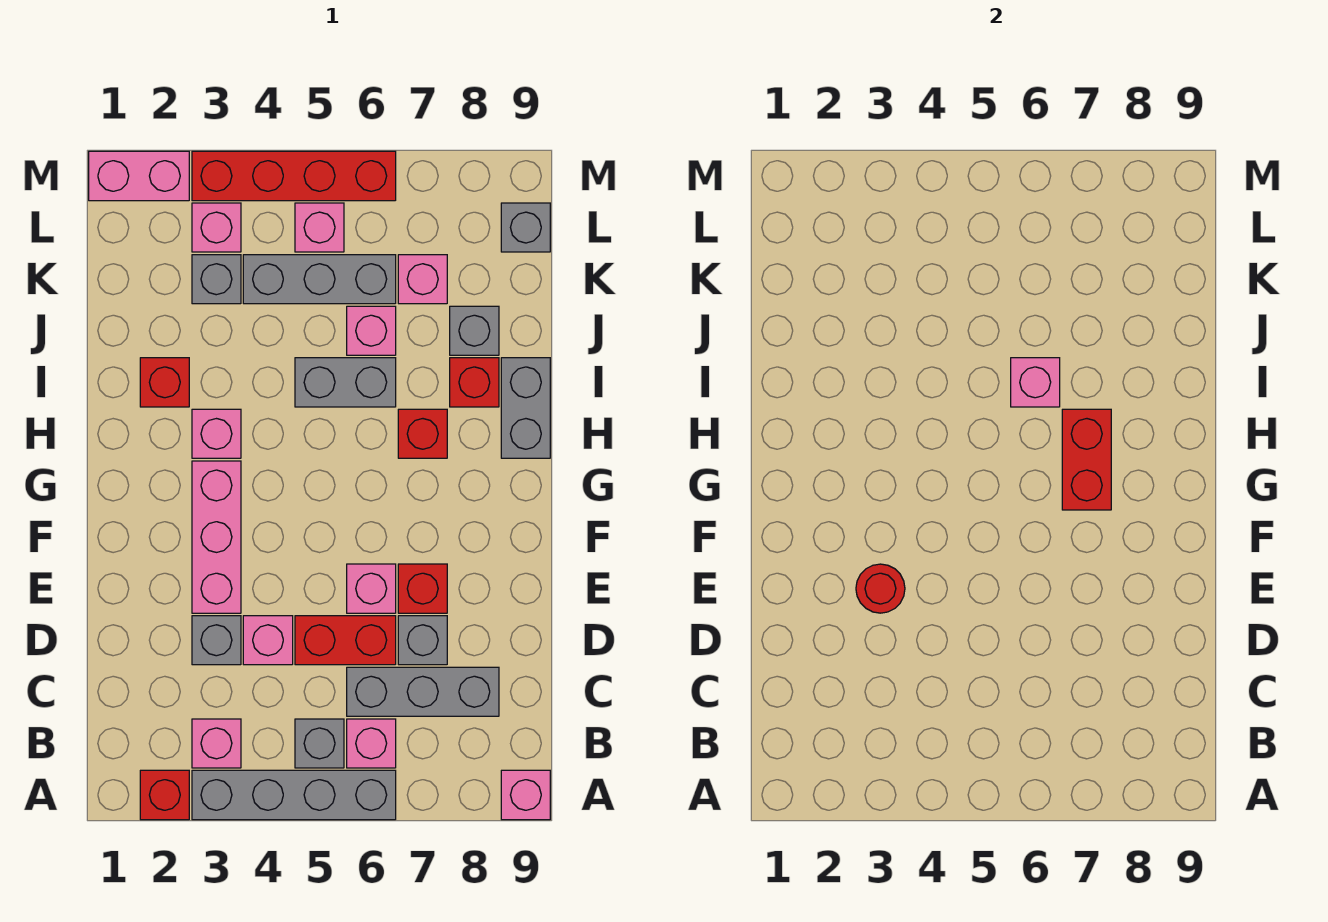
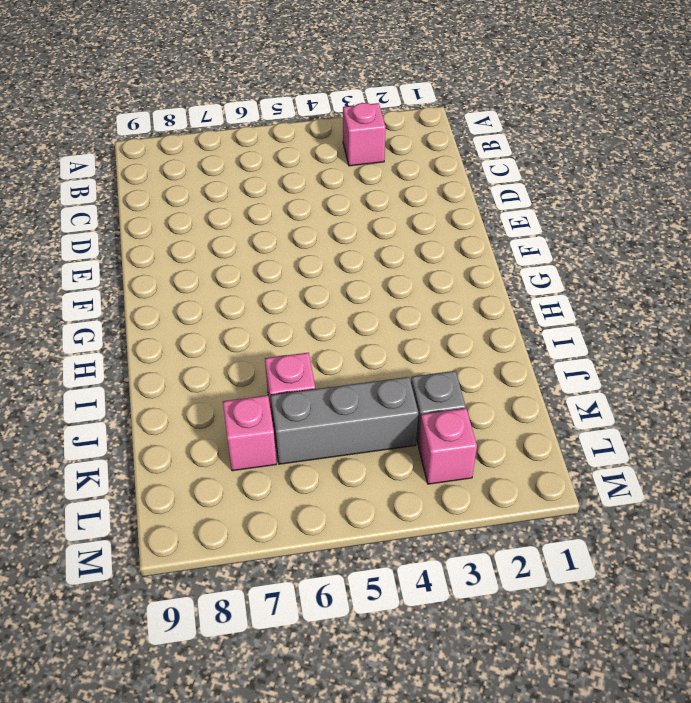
none -> red 1x1 brick [140,770,189,820]
none -> grey 1x4 brick [192,770,396,820]
none -> pink 1x1 brick [501,770,550,820]
none -> grey 1x1 brick [295,719,344,768]

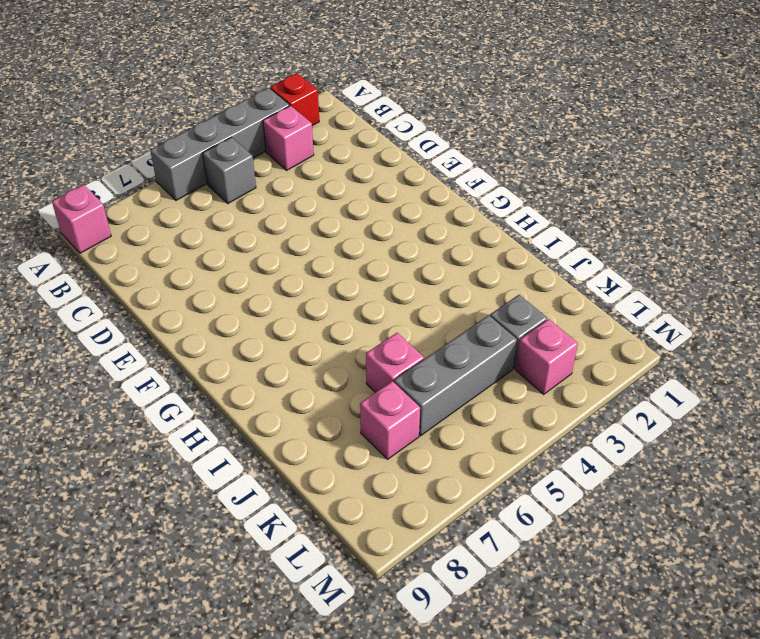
none -> pink 1x1 brick [347,719,396,768]
none -> grey 1x3 brick [347,667,499,716]
none -> grey 1x1 brick [192,616,241,665]
none -> pink 1x1 brick [243,616,293,665]

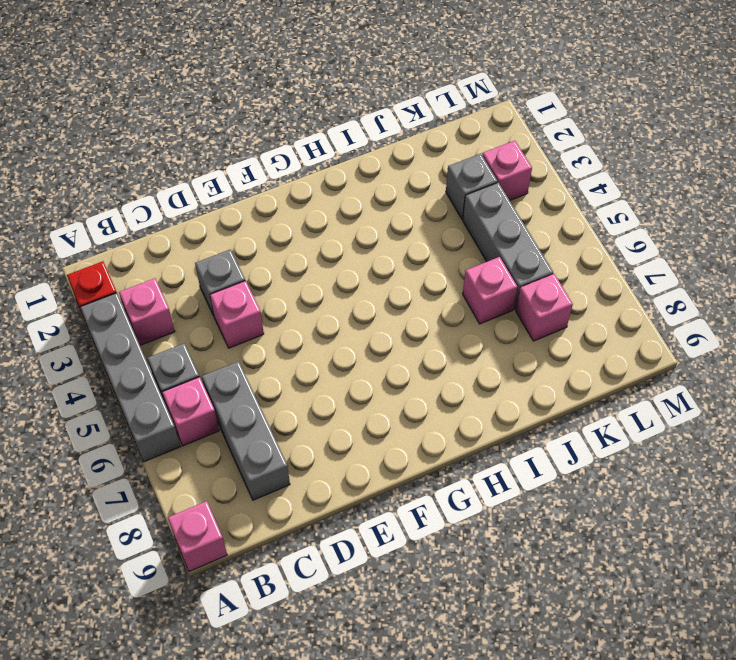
none -> red 1x2 brick [295,616,396,665]
none -> grey 1x1 brick [398,616,447,665]
none -> pink 1x3 brick [192,461,241,613]
none -> pink 1x1 brick [347,564,396,613]

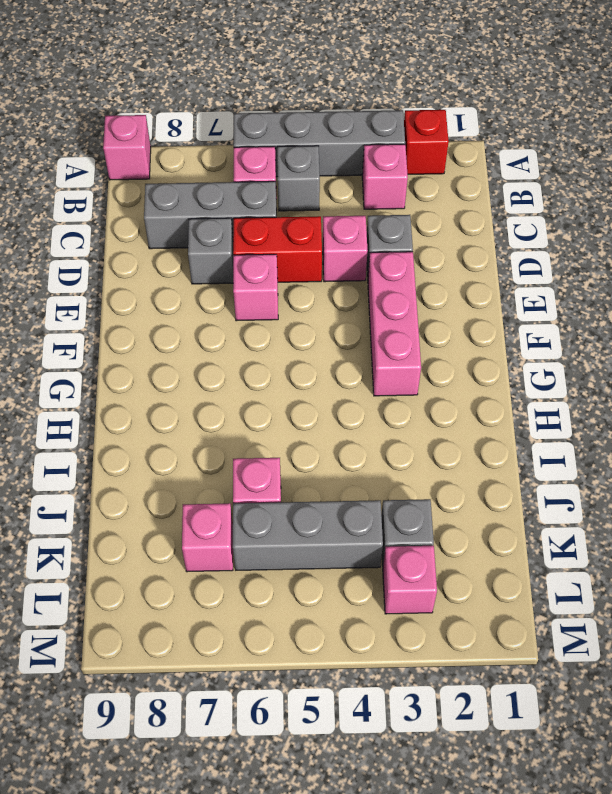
none -> red 1x1 brick [398,564,447,613]
none -> pink 1x1 brick [192,409,241,458]
none -> red 1x1 brick [398,409,447,458]
none -> grey 1x2 brick [501,358,550,458]

